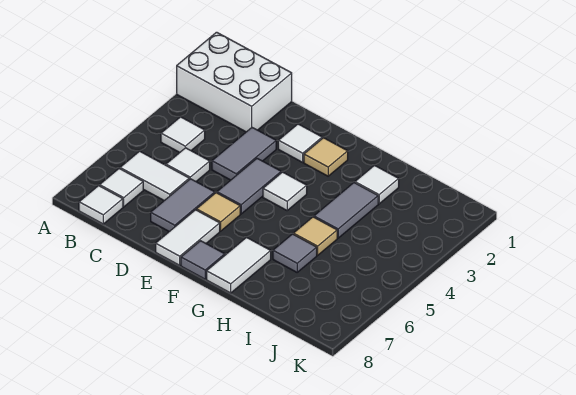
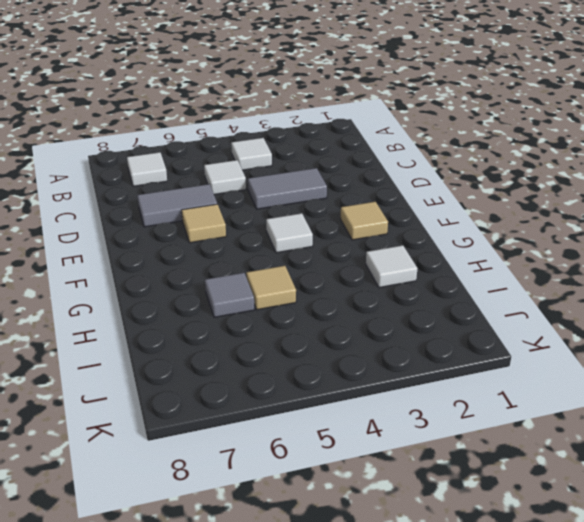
none -> white 2x3 brick [177,32,292,132]
none -> white 1x2 tile [120,151,189,201]
none -> white 1x1 tile [79,186,123,224]

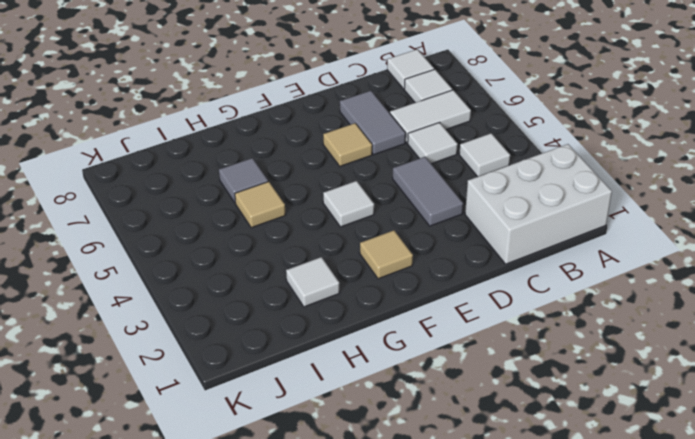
none -> white 1x1 tile [278,124,322,162]
none -> grey 1x2 tile [217,158,281,214]
none -> white 1x2 tile [156,210,220,265]

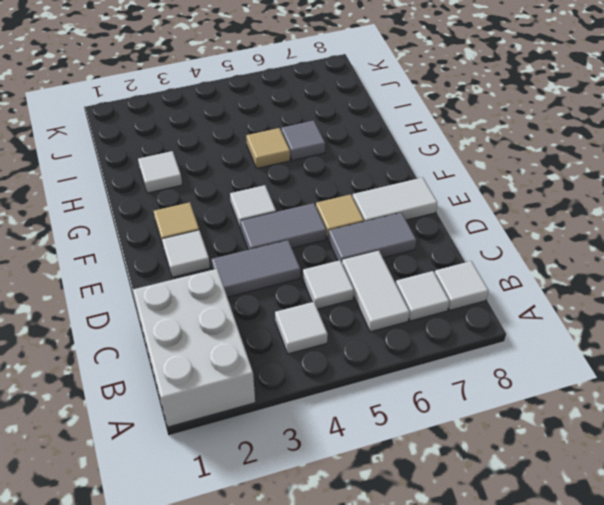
none -> grey 1x1 tile [181,241,225,279]
none -> white 1x2 tile [207,237,271,293]
none -> grey 1x2 tile [314,183,378,238]

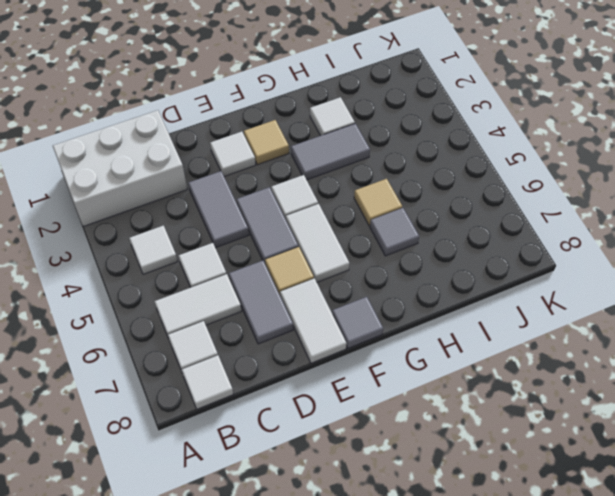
white 1x2 tile [286,204,350,282] -> white 1x2 tile moved to [207,237,271,293]
grey 1x2 tile [291,124,370,180] -> grey 1x2 tile turned to [314,183,378,238]

